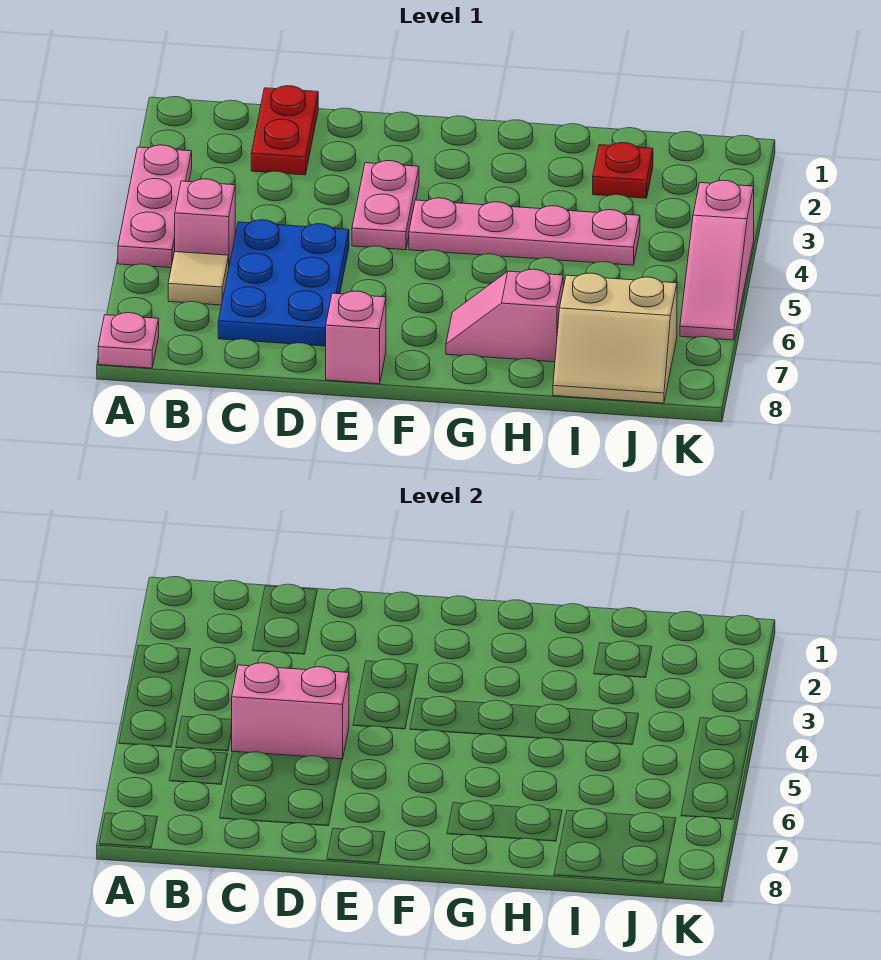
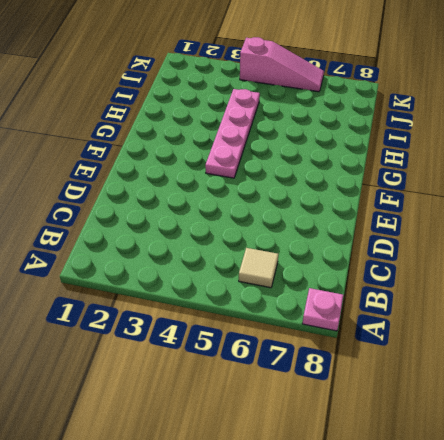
none -> pink 1x3 plate [118,145,192,268]
none -> pink 1x1 brick [175,179,235,265]
none -> red 1x2 plate [251,86,318,175]

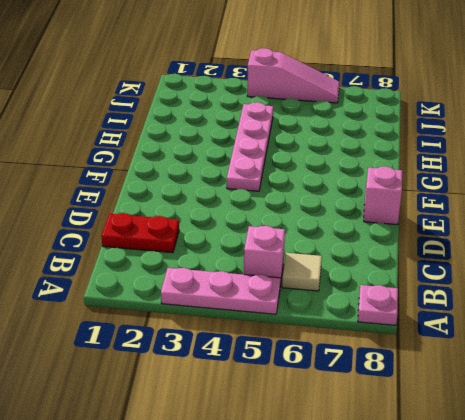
none -> blue 2x3 plate [218,220,349,346]
none -> pink 1x2 plate [352,161,419,250]
none -> pink 1x2 slope [446,269,563,362]

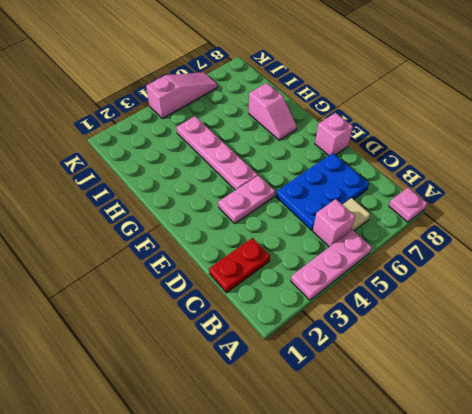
none -> red 1x1 plate [593,143,653,198]
none -> tan 2x2 slope [553,273,677,403]
none -> pink 1x2 brick [232,663,349,759]

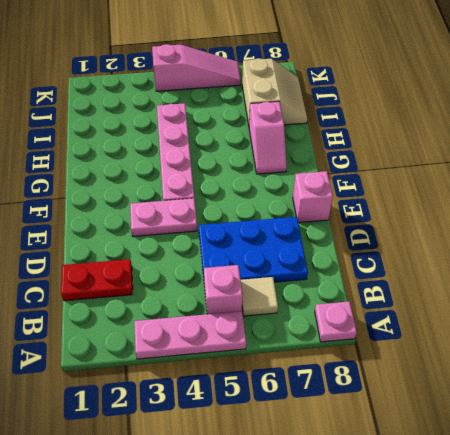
none -> red 1x1 plate [593,143,653,198]
none -> pink 1x2 brick [232,663,349,759]

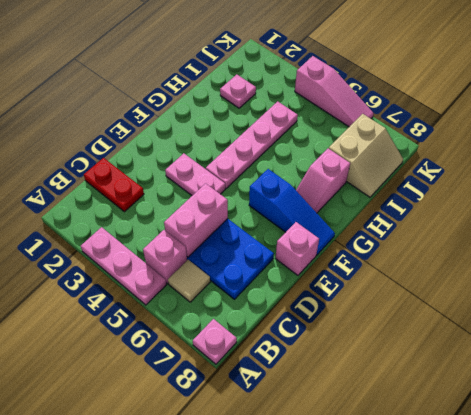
blue 1x3 slope [249,169,335,255] -> none
pink 1x1 plate [220,75,256,108] -> red 1x1 plate [593,143,653,198]

